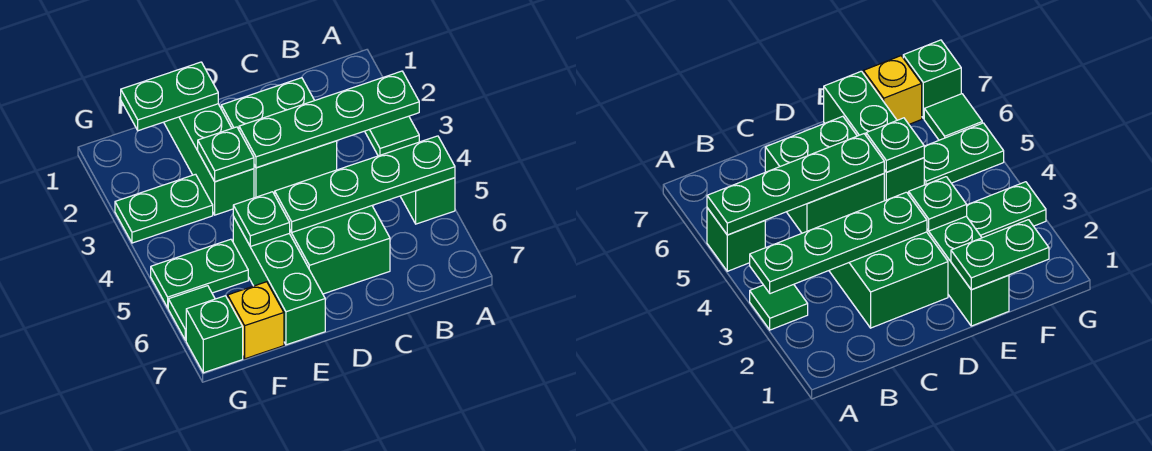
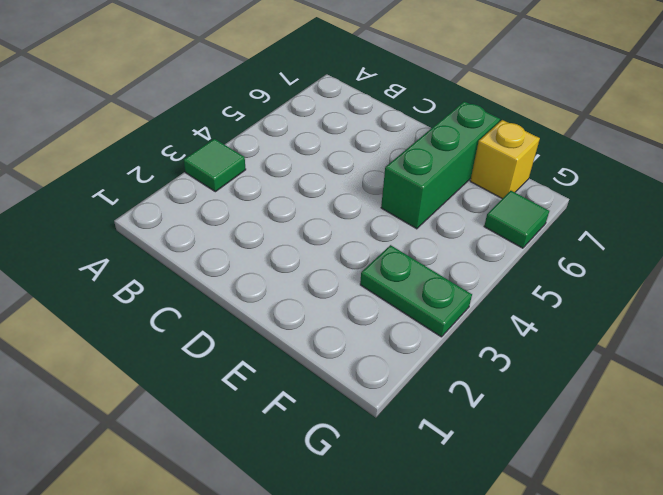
none -> green 1x1 brick [400,178,455,224]
none -> green 2x2 brick [221,78,337,198]
none -> green 2x2 brick [290,206,390,294]

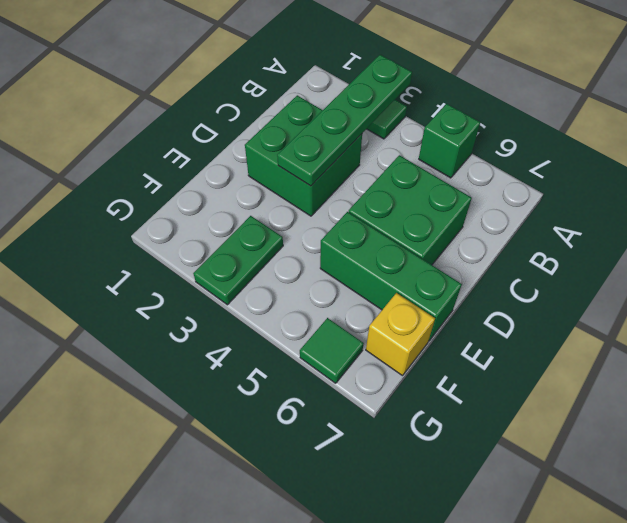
none -> green 1x3 brick [164,104,254,215]
none -> green 1x2 plate [151,239,248,308]
none -> green 1x1 brick [186,296,243,373]

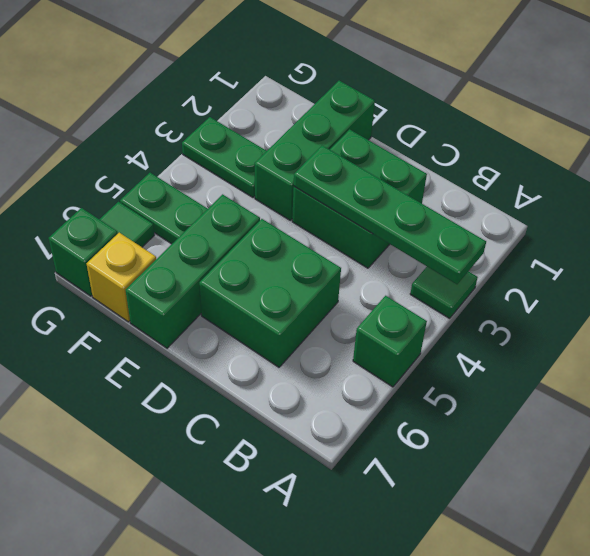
none -> green 1x4 plate [275,136,455,232]
none -> green 1x2 plate [121,62,218,131]
none -> green 1x1 plate [198,127,254,182]

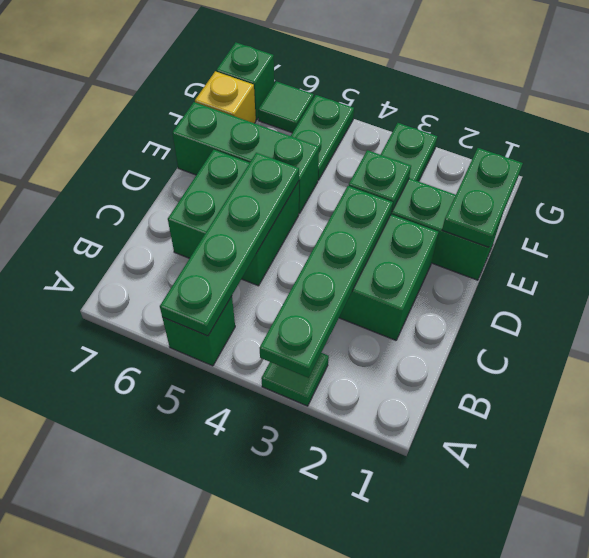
none -> green 1x1 plate [233,192,290,246]

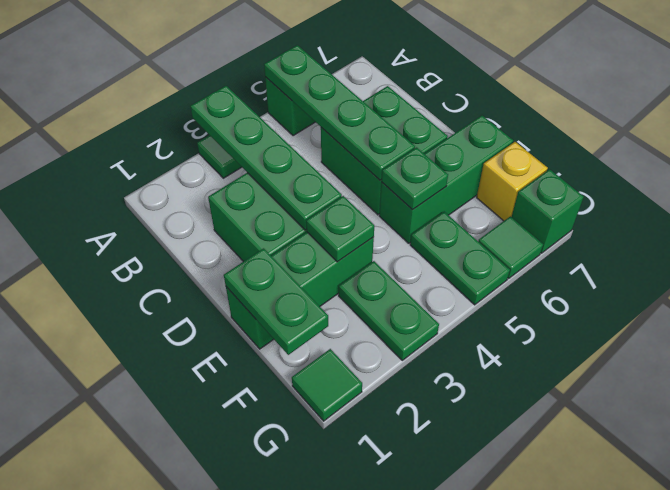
green 1x1 tile [292,349,362,421] -> none

